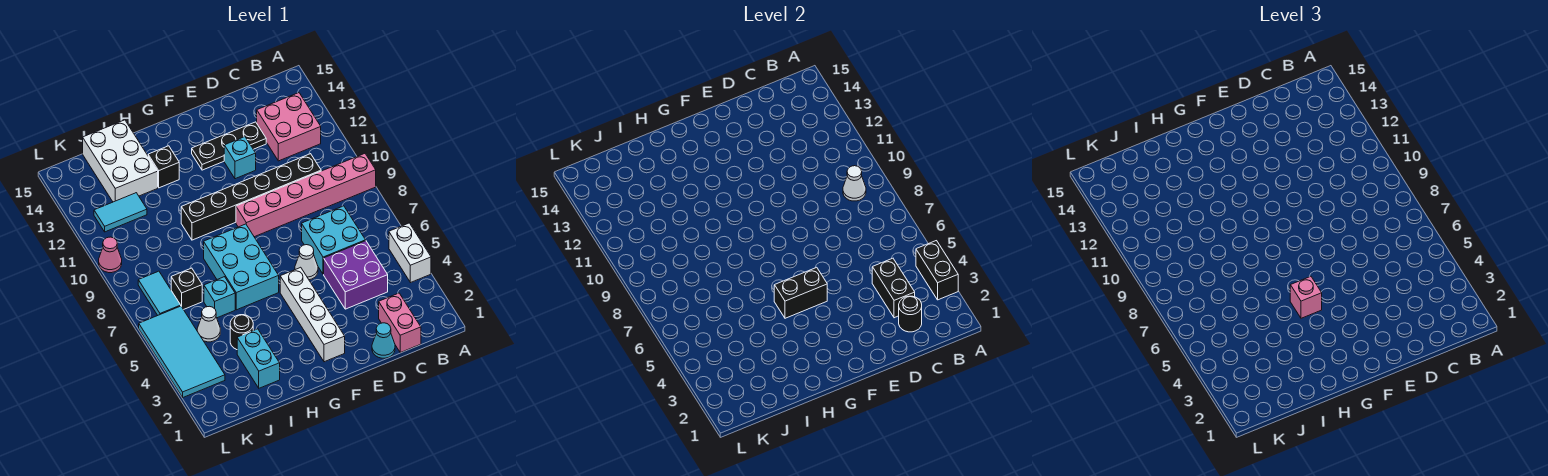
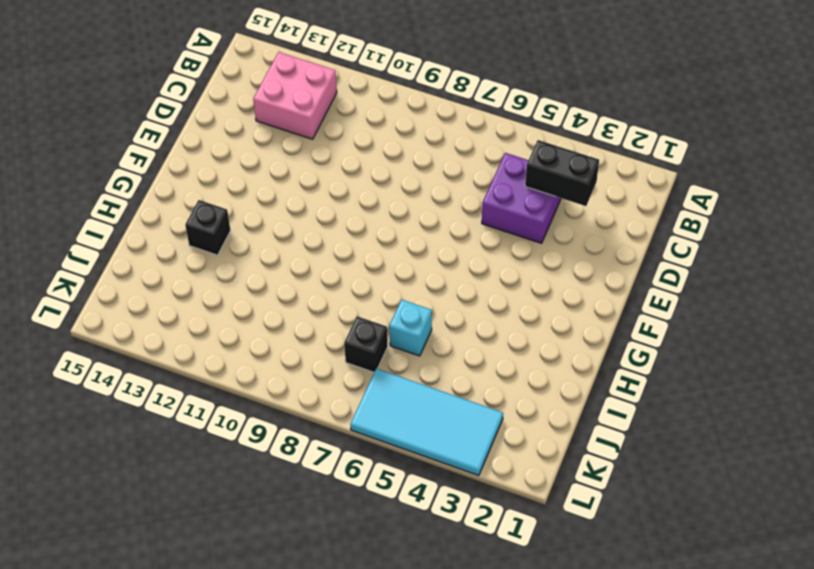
none -> white 1x2 brick [389,223,431,283]
none -> pink 1x6 brick [236,154,376,237]
none -> pink 1x2 brick [379,293,421,352]
none -> cyan 2x2 brick [302,206,366,274]

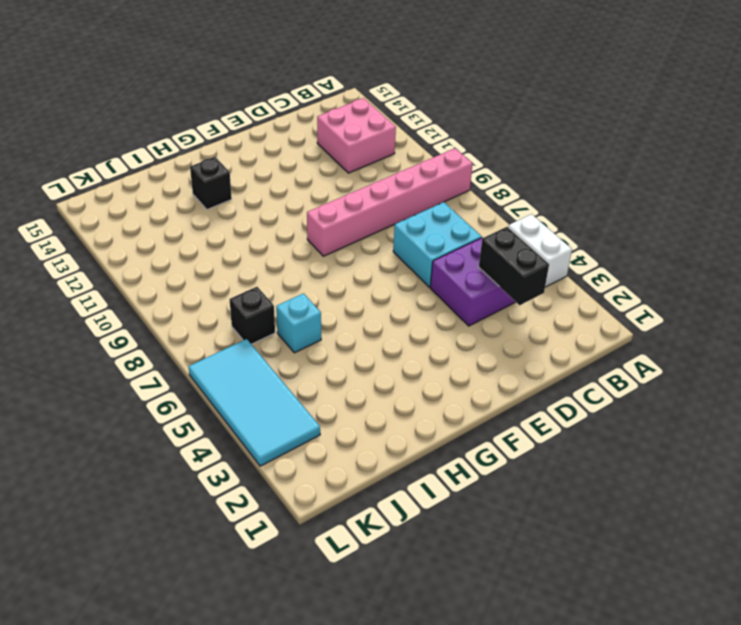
none -> pink 1x2 brick [379,293,421,352]
none -> black 1x6 brick [181,154,321,240]
none -> cyan 1x1 cone [372,323,395,358]
none -> black 1x3 plate [192,122,266,170]

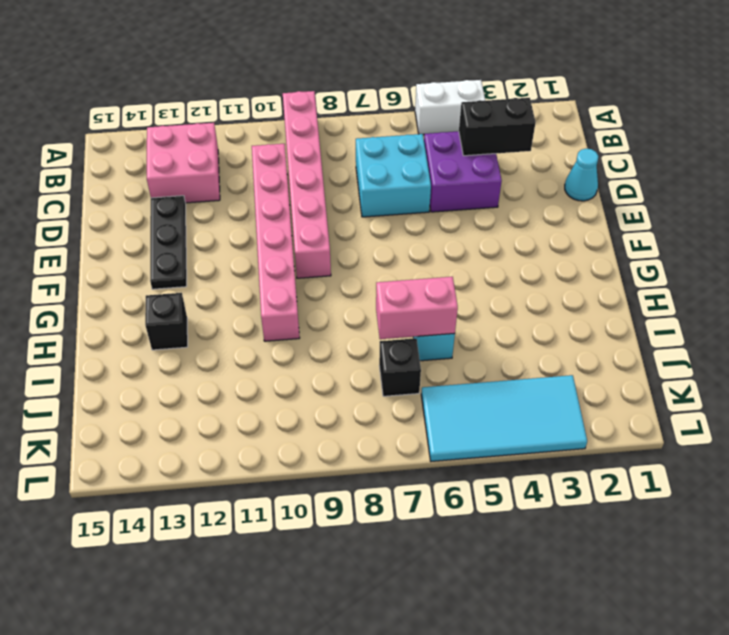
pink 1x6 brick [252,144,300,341] -> black 1x6 brick [181,154,321,240]
pink 1x2 brick [376,277,458,339] -> pink 1x2 brick moved to [379,293,421,352]
none -> white 1x1 cone [295,245,318,280]
none -> cyan 1x1 brick [224,137,256,179]
none -> white 1x4 brick [280,267,345,362]
none -> cyan 2x3 brick [204,224,279,310]

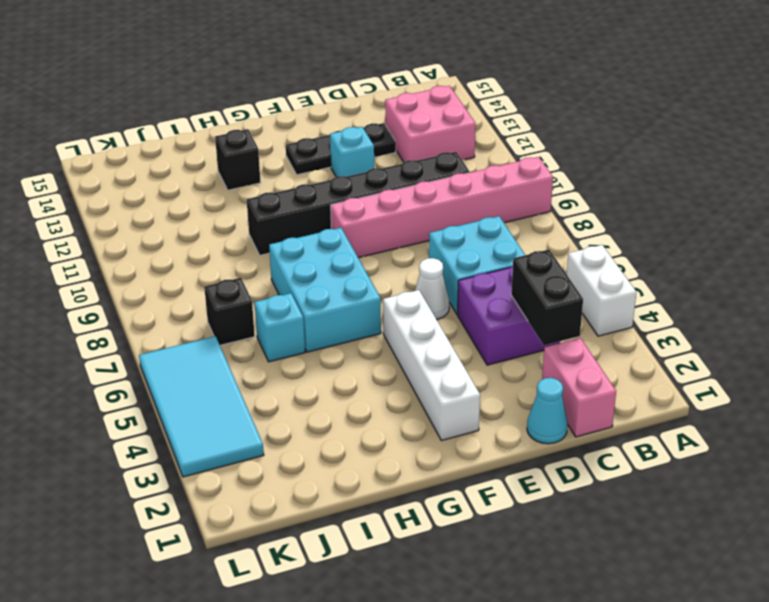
none -> cyan 1x2 brick [237,329,280,388]
none -> black 1x1 round brick [230,315,253,350]
none -> white 2x3 brick [83,120,158,202]
none -> white 1x1 cone [197,306,220,342]

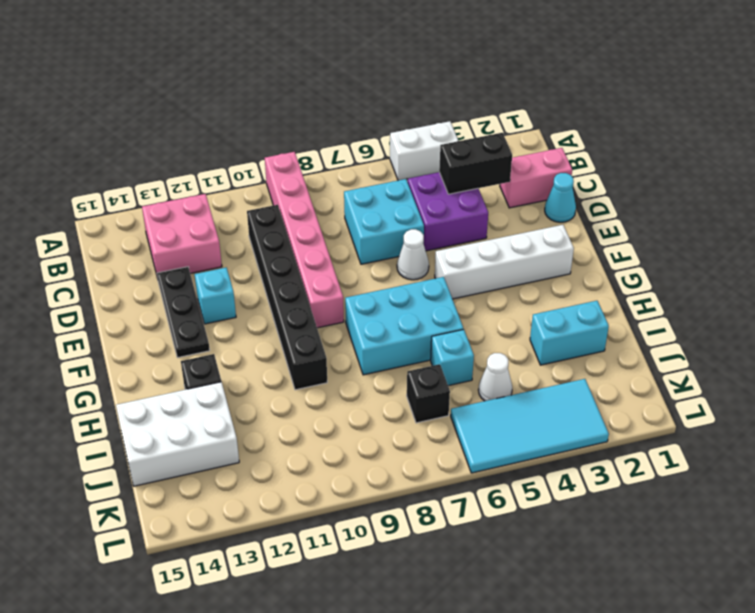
none -> black 1x1 round brick [230,315,253,350]
none -> cyan 1x2 tile [94,193,147,232]
none -> cyan 1x2 tile [138,271,181,315]
none -> pink 1x1 cone [99,237,122,273]

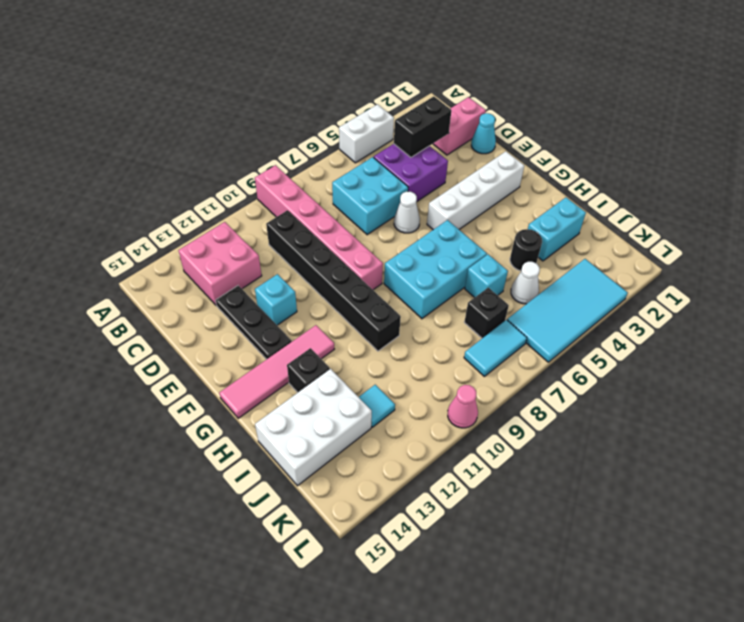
pink 1x4 tile [219,325,334,418] -> none
cyan 1x1 tile [359,385,395,427] -> cyan 1x2 tile [94,193,147,232]
none -> black 1x2 brick [916,241,958,300]
none -> white 1x1 cone [843,166,866,201]
none -> black 1x1 round brick [899,296,922,332]
none -> black 1x2 brick [774,267,827,318]

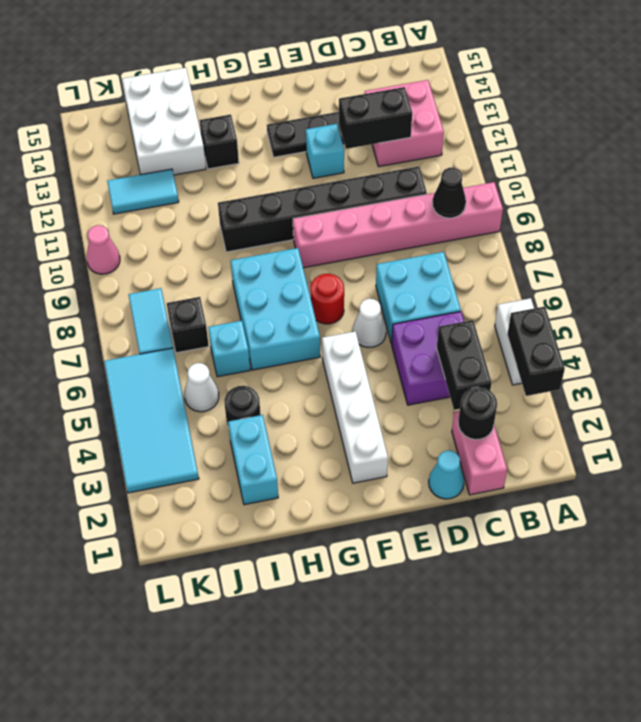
black 1x1 cone [432,168,466,218] -> white 1x1 cone [843,166,866,201]
black 1x2 brick [339,87,412,149] -> black 1x2 brick moved to [774,267,827,318]
red 1x1 round brick [310,274,344,324] -> none
none -> pink 1x1 brick [1290,276,1322,318]

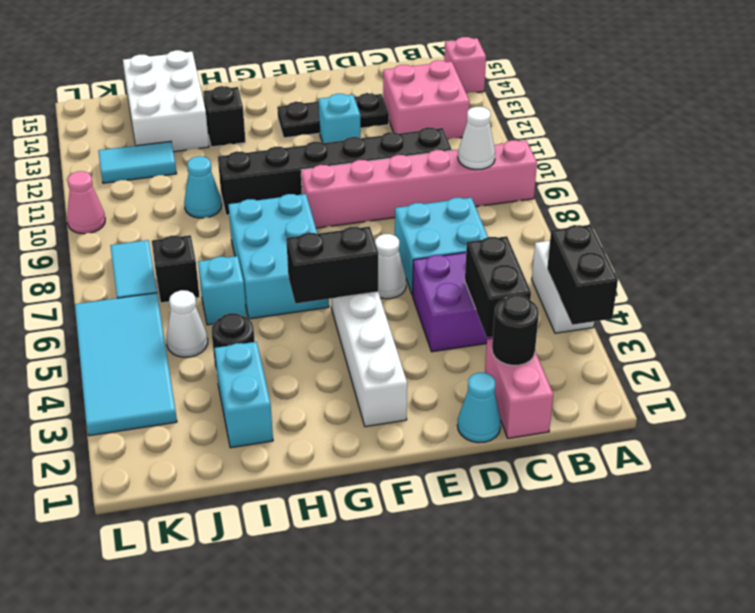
pink 1x1 brick [444,37,486,93] -> pink 1x1 brick moved to [1290,276,1322,318]
cyan 1x1 cone [184,156,222,218] -> none

